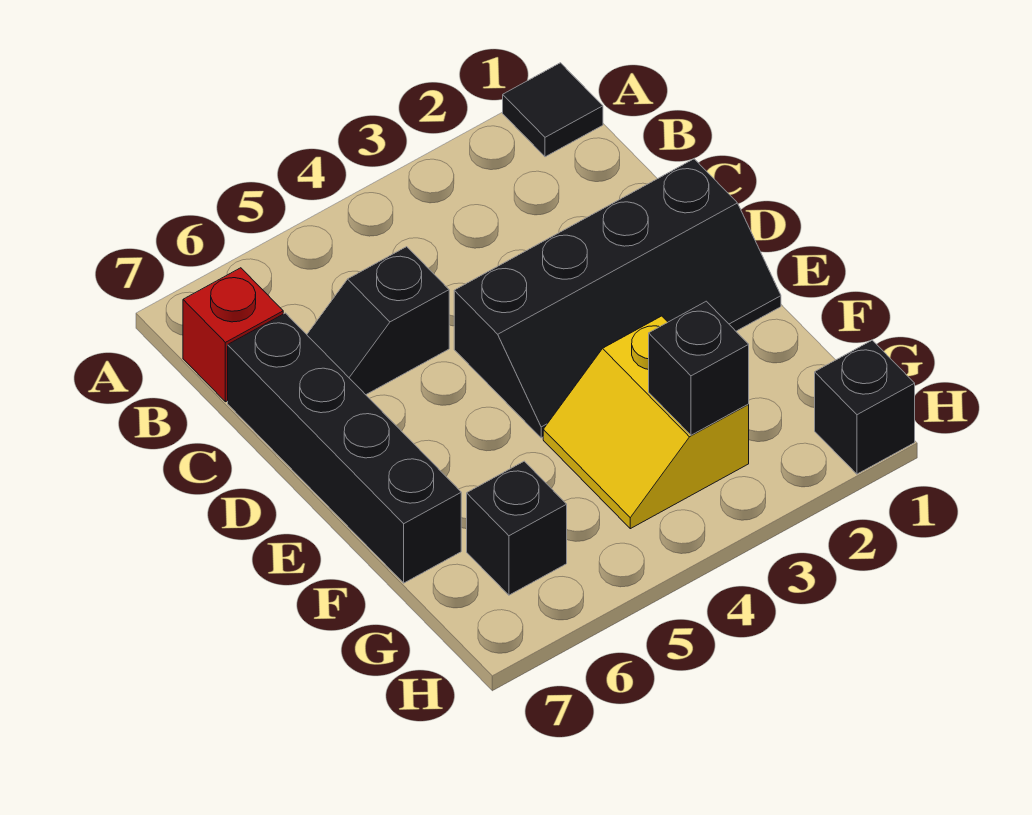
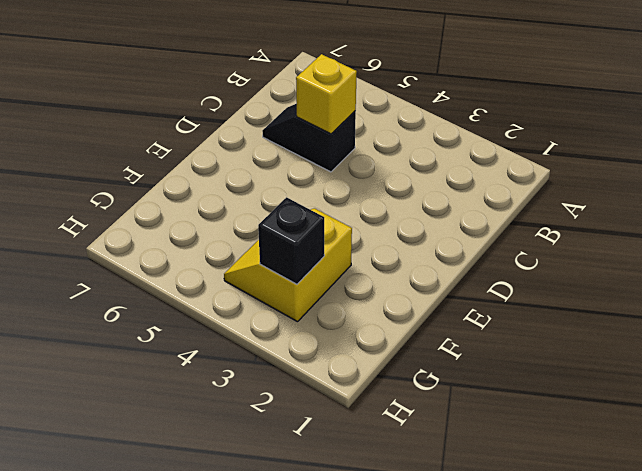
yellow 1x1 brick [296,54,357,134] -> none
none -> black 1x1 tile [503,63,603,157]
none -> red 1x1 brick [183,268,283,402]

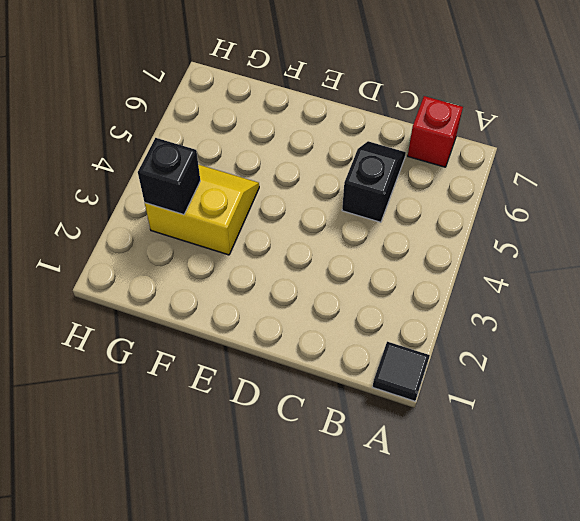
none -> black 1x4 brick [228,313,461,583]
none -> black 2x4 slope [454,159,781,438]

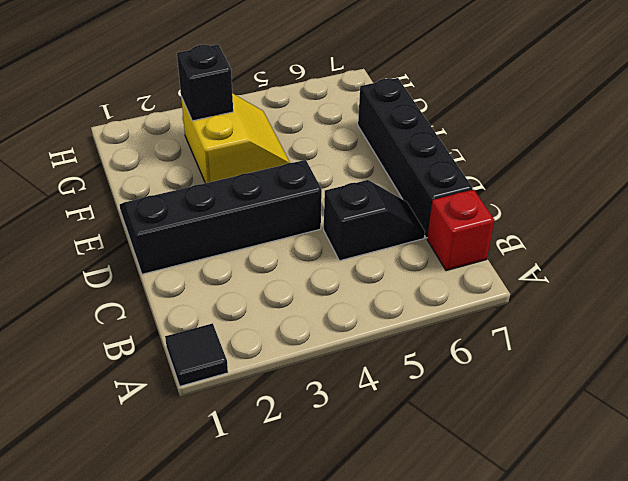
none -> black 1x1 brick [467,461,567,595]
none -> black 1x1 brick [815,340,915,474]

